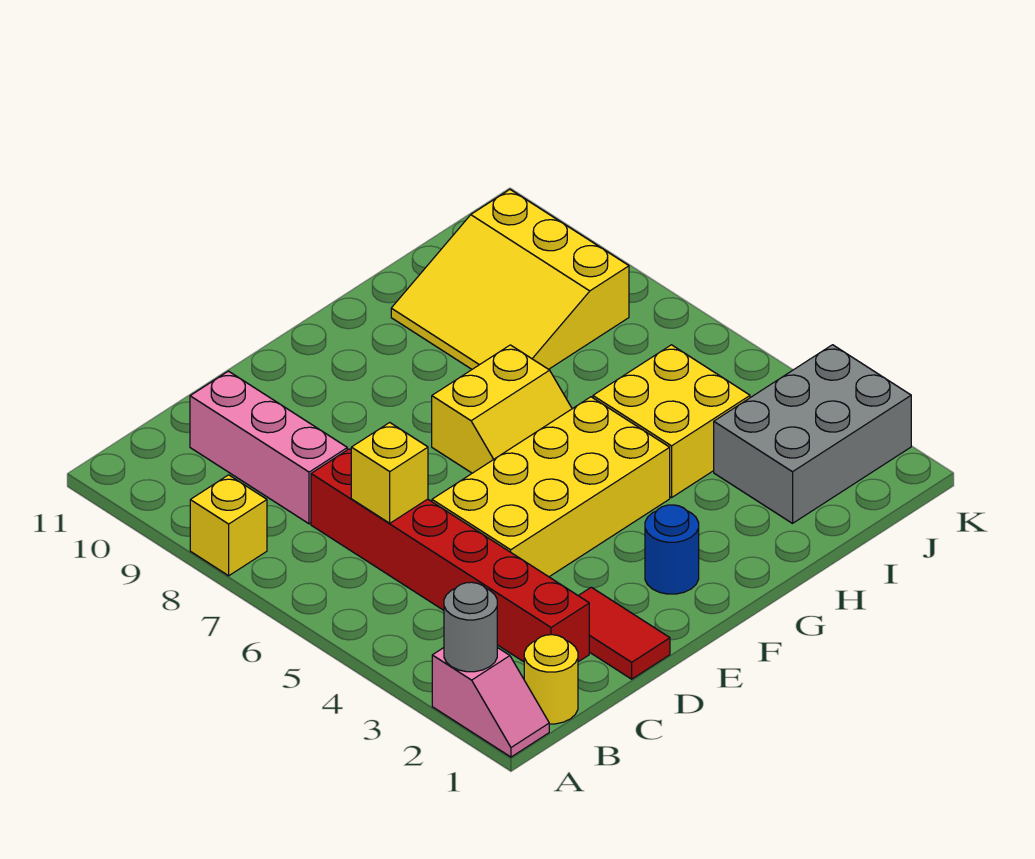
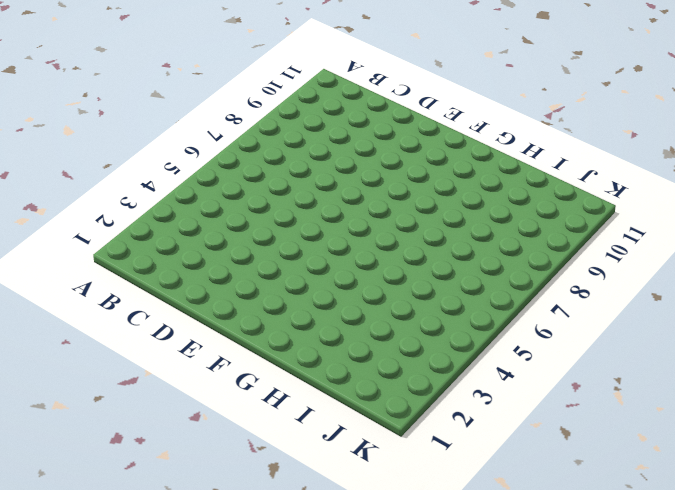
none -> pink 1x2 slope [432,648,549,757]
none -> yellow 1x1 brick [190,475,267,576]
none -> yellow 1x1 round brick [524,635,578,724]

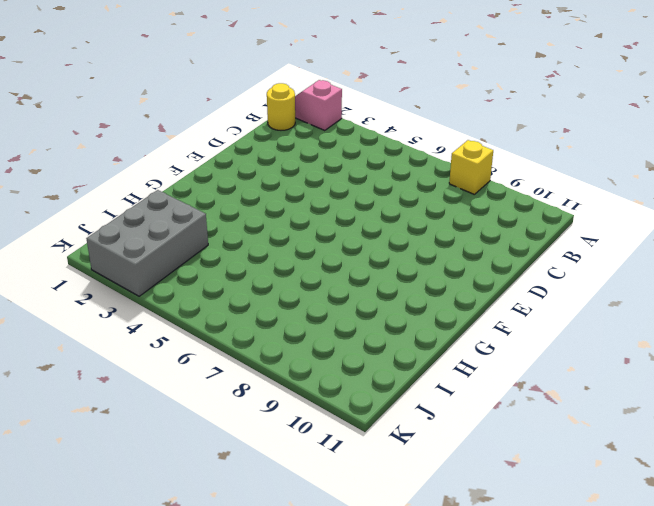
none -> red 1x6 brick [311,449,589,662]
none -> pink 1x3 brick [190,371,347,524]
none -> red 1x2 tile [578,587,670,679]

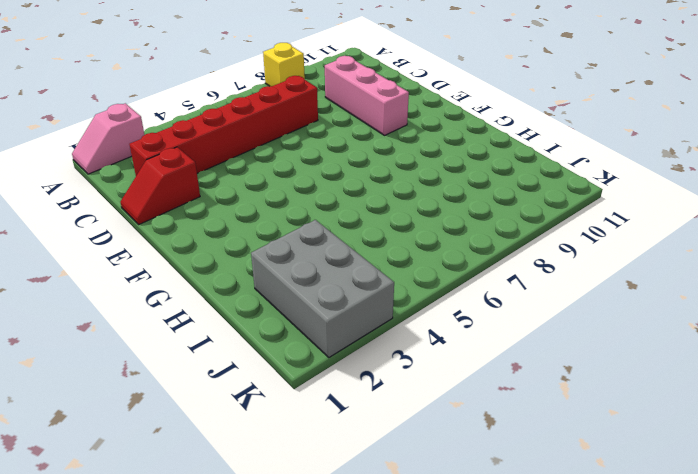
pink 1x3 brick [325,56,409,135] -> pink 1x3 brick turned to [190,371,347,524]
red 1x2 slope [120,147,200,224] -> red 1x2 tile [578,587,670,679]
none -> yellow 1x1 round brick [524,635,578,724]
none -> yellow 2x4 brick [432,397,670,577]
none -> blue 1x1 round brick [645,505,699,594]

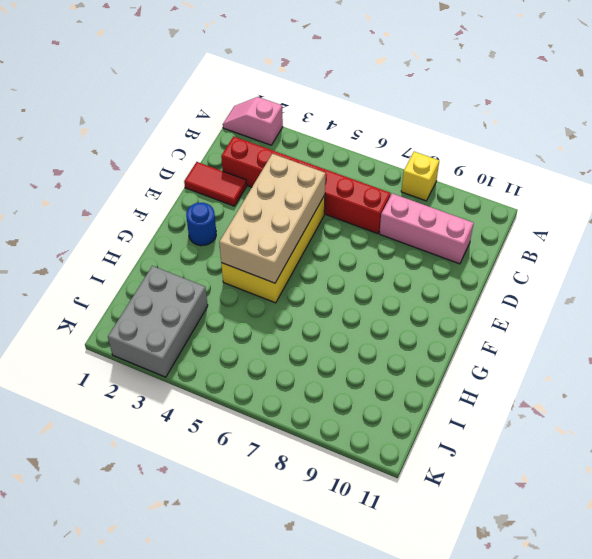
tan 2x4 brick [219,154,325,283] -> none
none -> yellow 1x1 round brick [524,635,578,724]
none -> yellow 2x2 slope [432,345,572,473]
none -> yellow 2x2 brick [593,345,750,498]

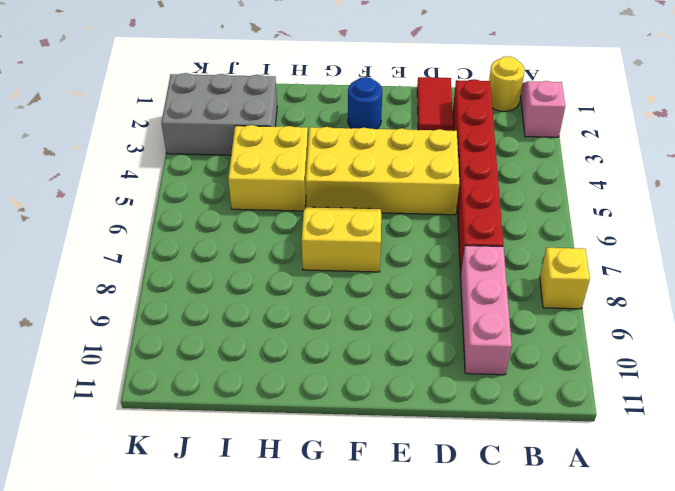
none -> yellow 3x3 slope [391,190,629,369]
none -> grey 1x1 round brick [444,582,497,672]
none -> yellow 1x1 brick [351,423,428,523]

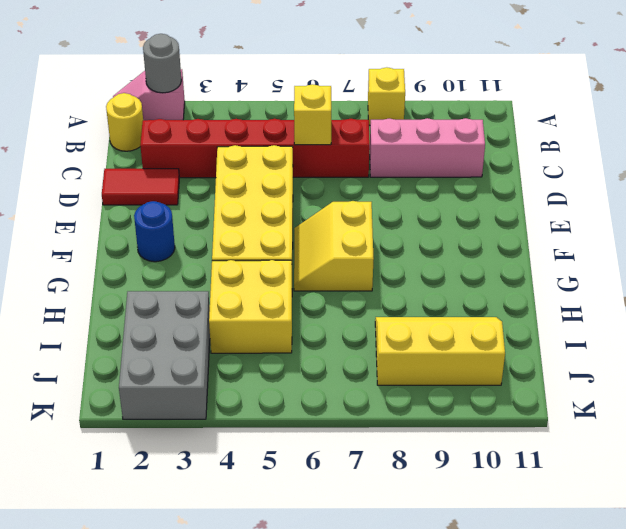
yellow 2x3 slope [375,317,505,385] -> yellow 3x3 slope [391,190,629,369]

